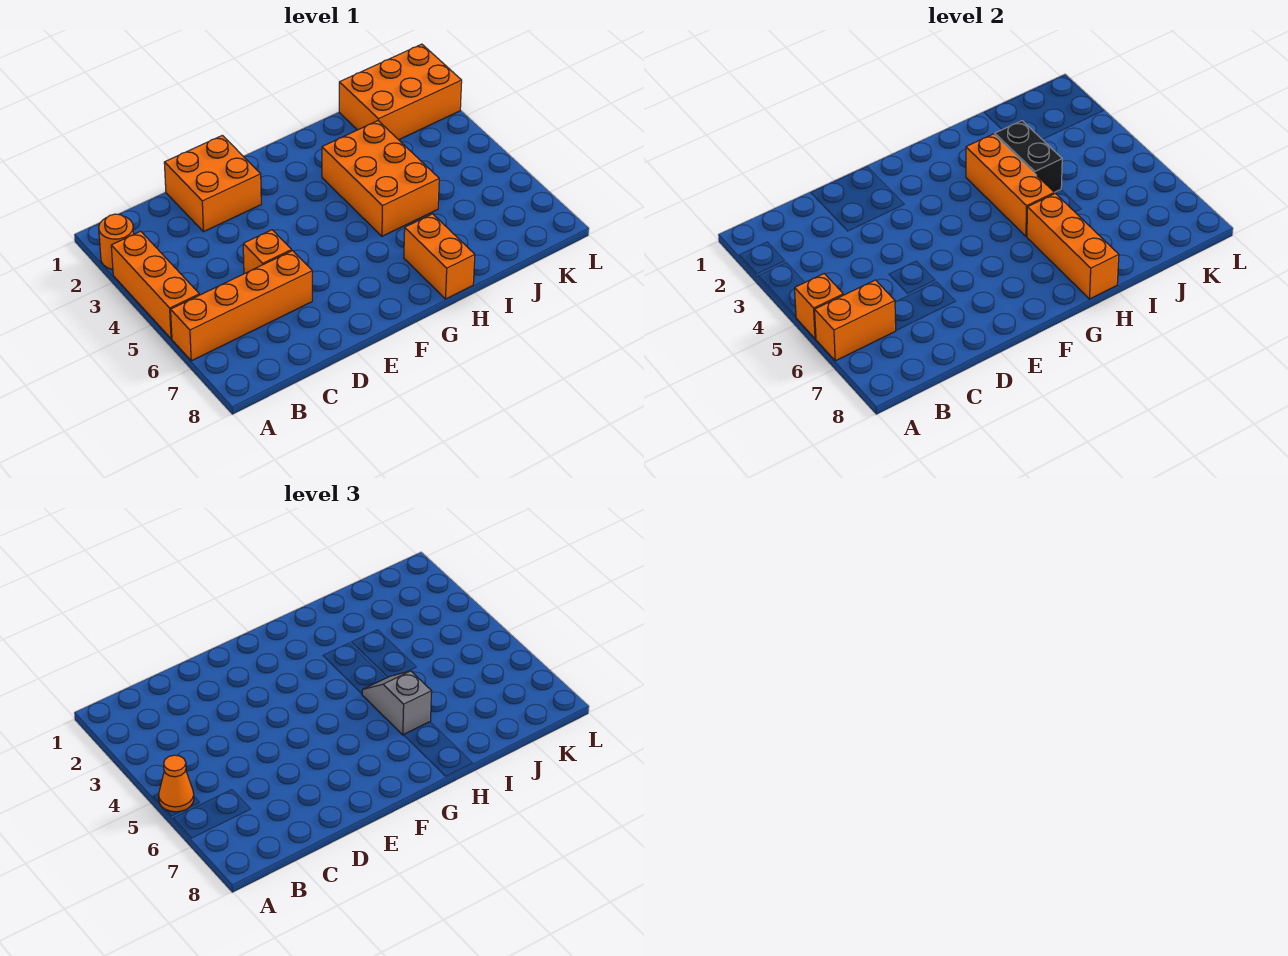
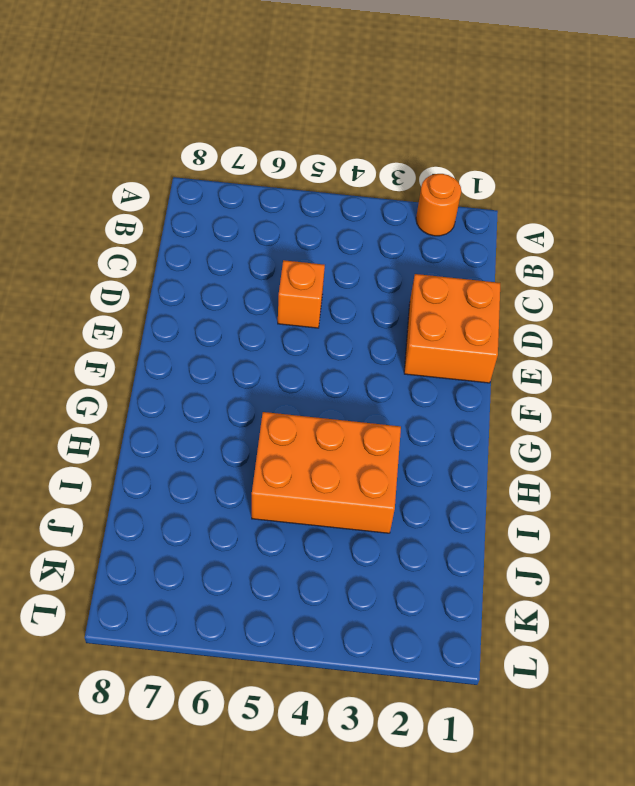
none -> orange 1x3 brick [111,231,199,339]
none -> orange 1x4 brick [171,251,312,361]
none -> orange 1x2 brick [404,214,475,299]

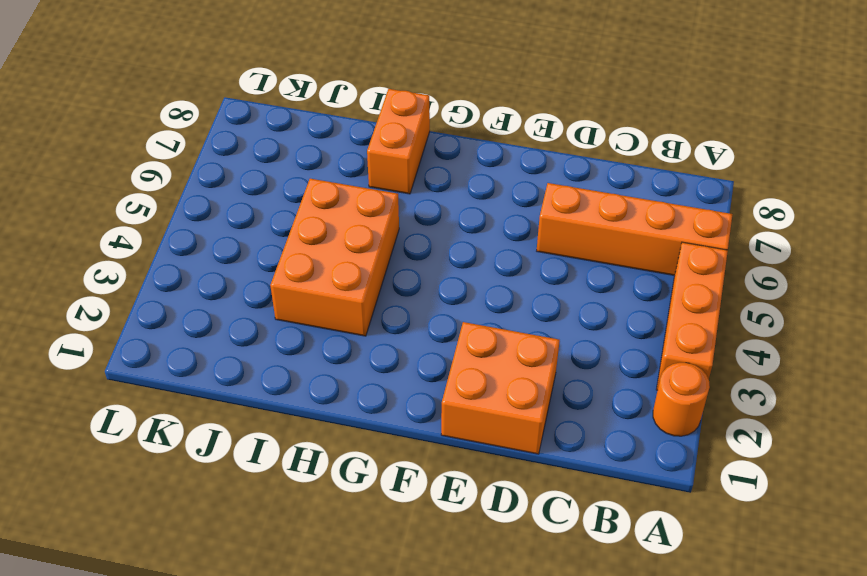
none -> orange 1x1 brick [243,230,292,274]
none -> orange 2x3 brick [339,44,462,140]
none -> orange 1x1 brick [795,274,843,339]

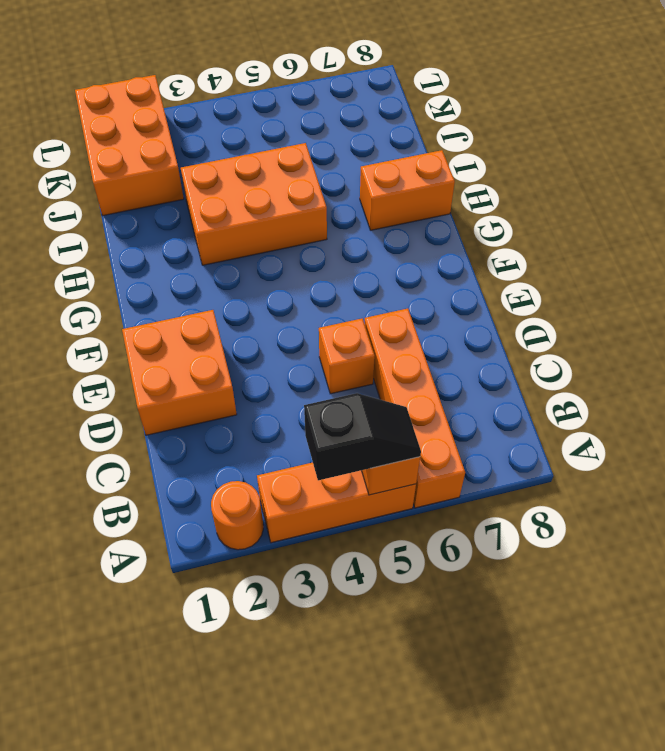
black 1x2 slope [304,393,421,480] -> orange 1x1 cone [159,755,194,812]
none -> orange 1x2 brick [815,280,896,361]
none -> orange 1x3 brick [966,134,1054,236]
none -> orange 1x3 brick [1027,194,1119,299]

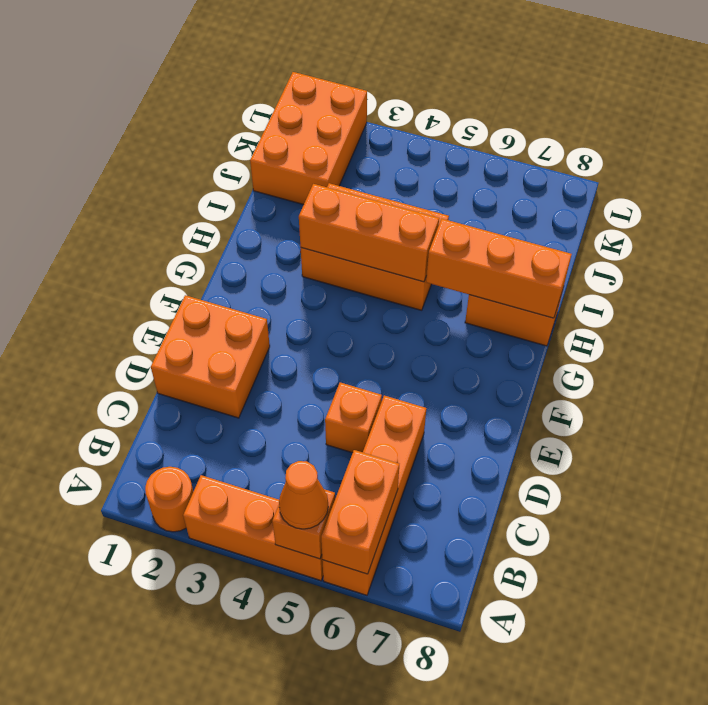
none -> black 1x2 brick [995,121,1062,192]
none -> grey 1x2 slope [362,671,432,735]

